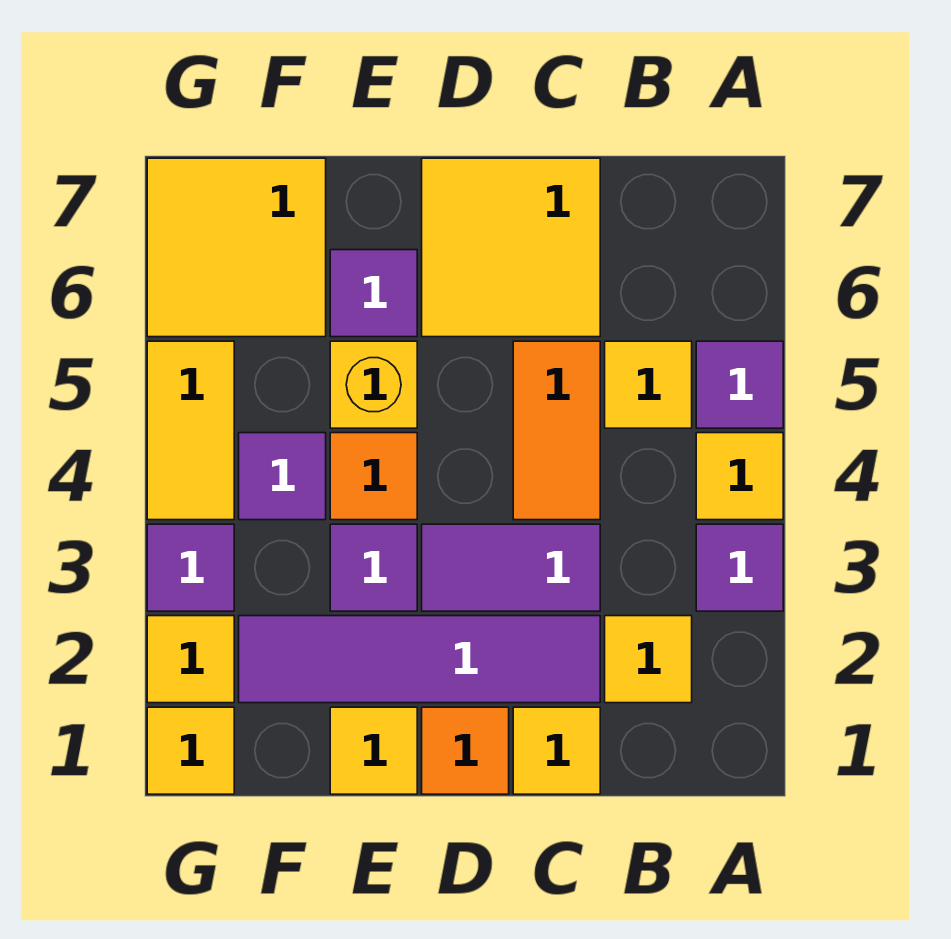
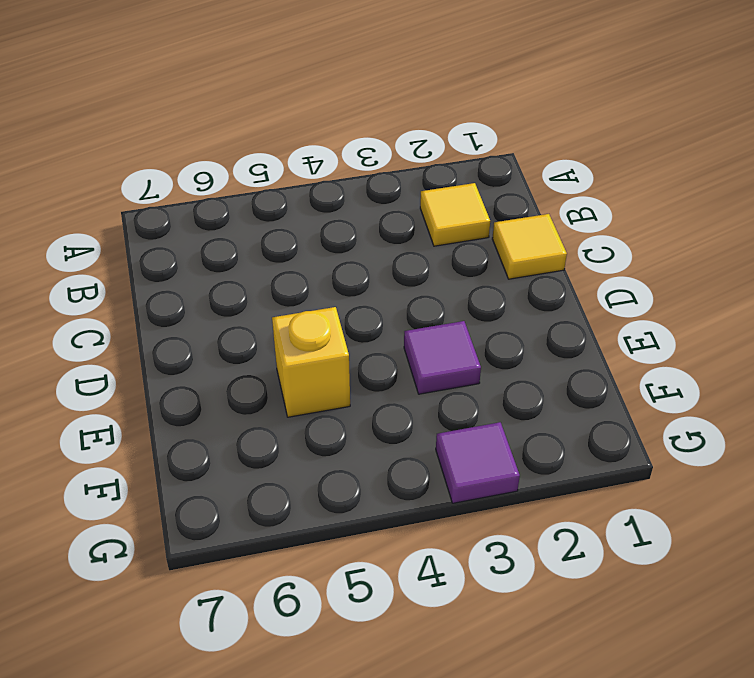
none -> purple 1x1 tile [696,524,783,611]
none -> yellow 1x1 tile [696,433,783,520]
none -> purple 1x1 tile [696,341,783,428]

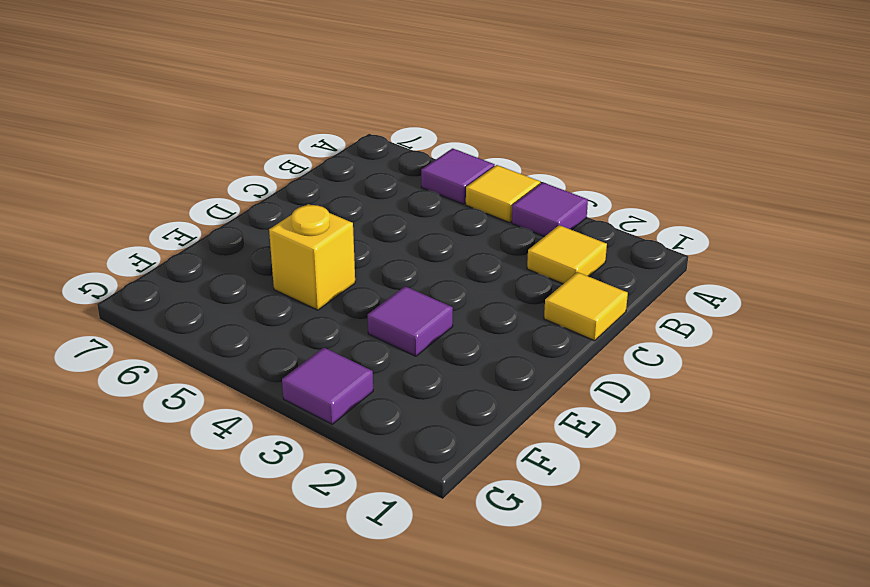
none -> yellow 1x1 tile [605,341,692,428]
none -> purple 1x4 tile [239,616,600,703]
none -> purple 1x2 tile [422,524,600,611]

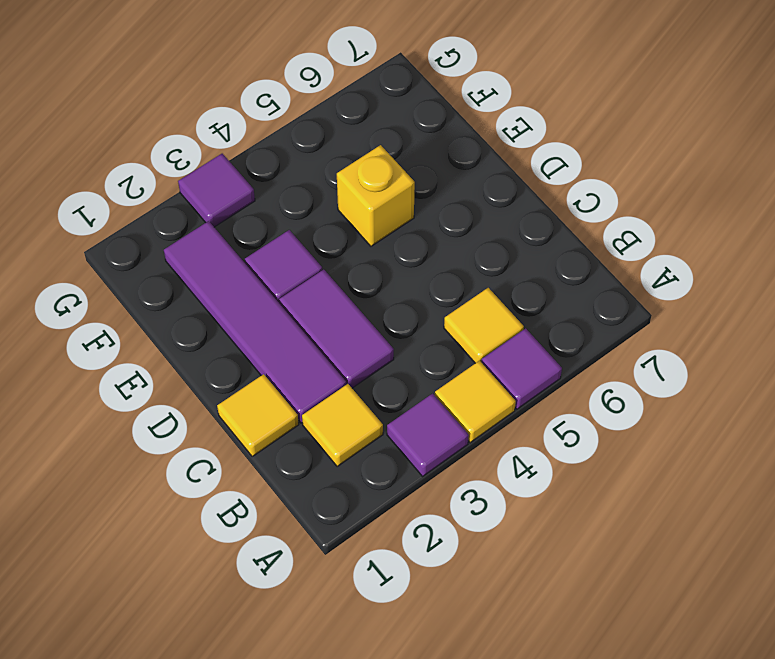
none -> orange 1x2 tile [513,341,600,520]
none -> yellow 2x2 tile [422,158,600,337]
none -> orange 1x1 tile [422,707,509,794]

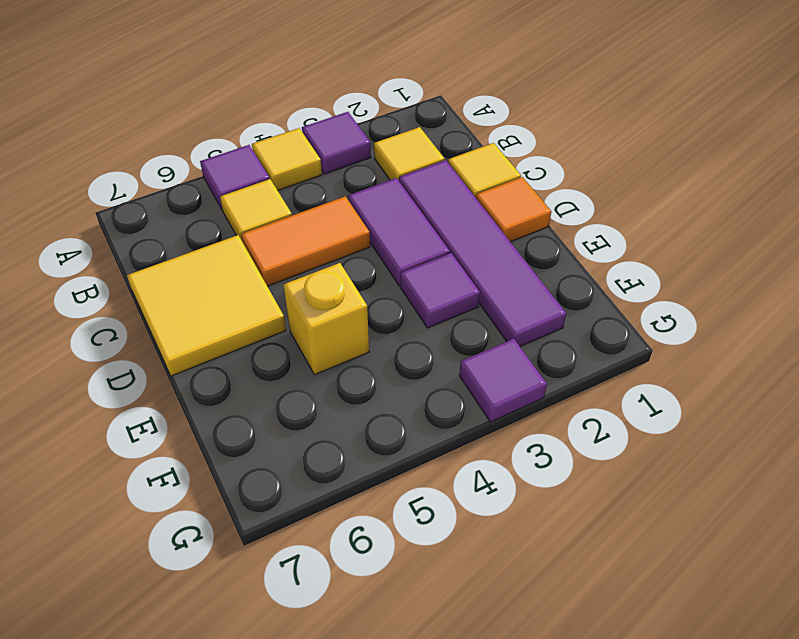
none -> yellow 1x1 tile [330,707,417,794]
none -> orange 1x1 tile [330,433,417,520]
none -> purple 1x1 tile [330,250,417,337]

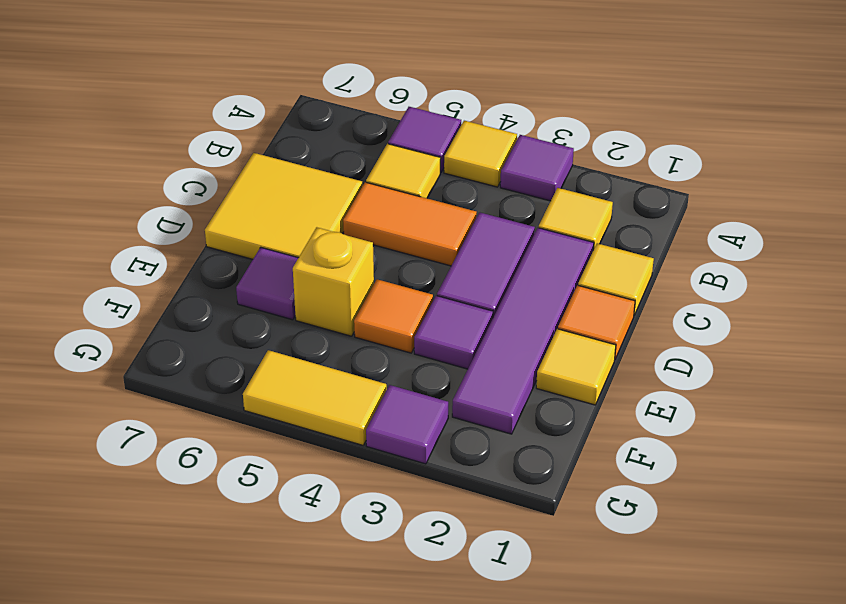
none -> purple 1x1 tile [239,433,326,520]
none -> yellow 2x2 tile [147,158,326,337]
none -> yellow 1x1 tile [147,707,234,794]

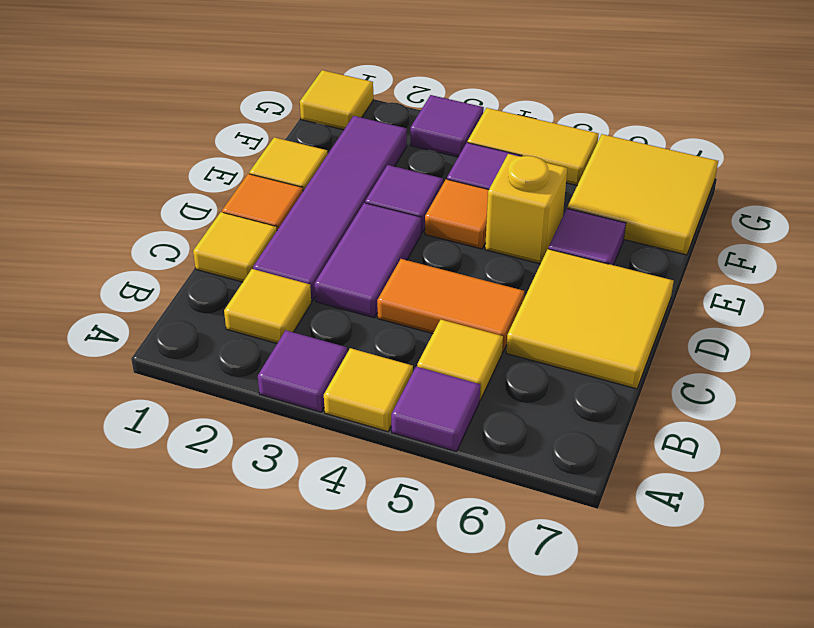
none -> yellow 1x1 tile [147,616,234,703]

